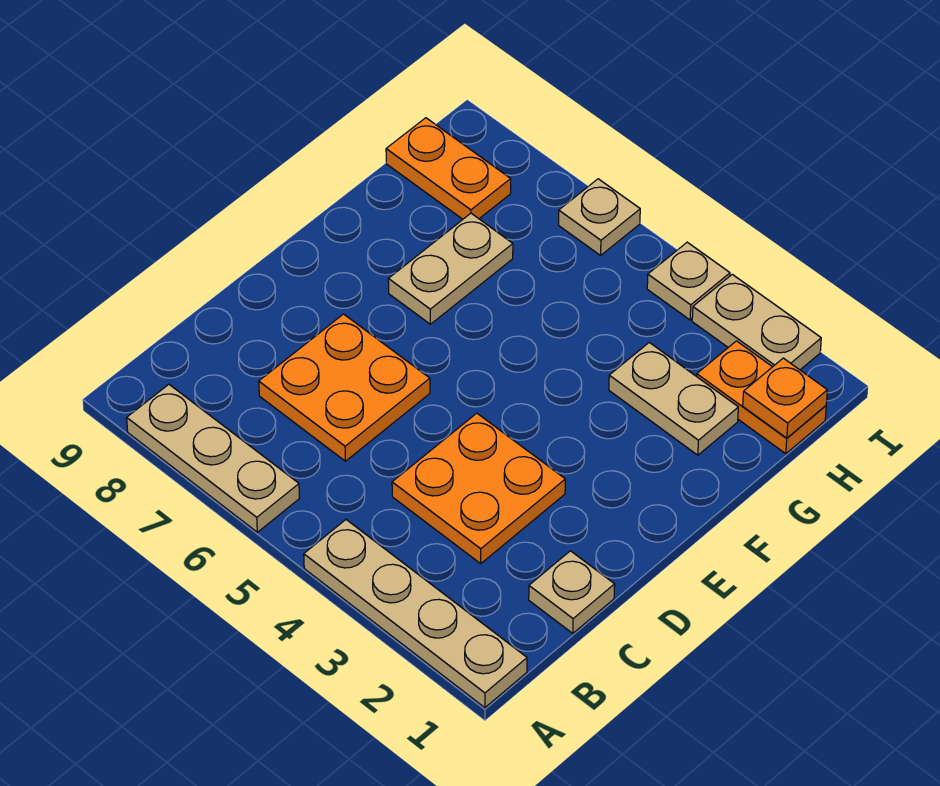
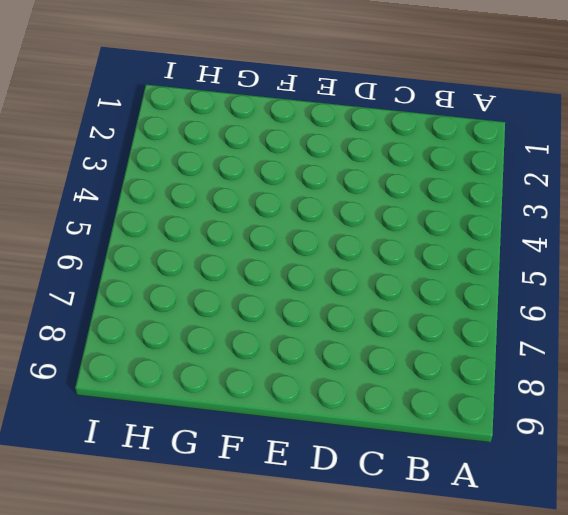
none -> tan 1x4 plate [304,520,527,708]
none -> tan 1x3 plate [127,385,300,532]
none -> tan 1x1 plate [529,551,615,633]

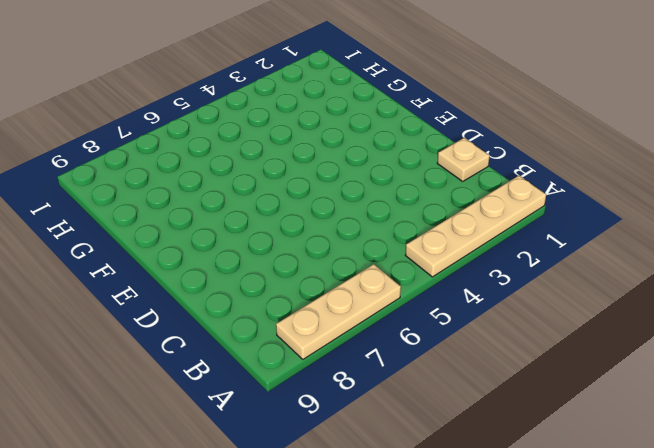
none -> orange 2x2 plate [392,413,565,564]
none -> orange 2x2 plate [259,314,430,461]
none -> tan 1x2 plate [388,213,513,324]

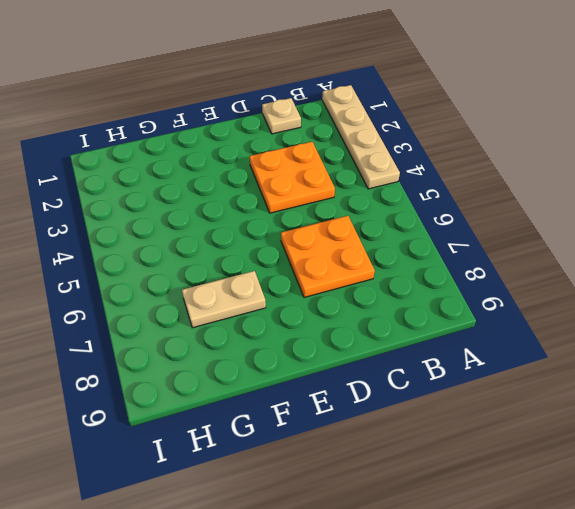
none -> tan 1x3 plate [127,385,300,532]
none -> tan 1x2 plate [609,342,738,455]
none -> orange 1x2 plate [697,341,826,454]

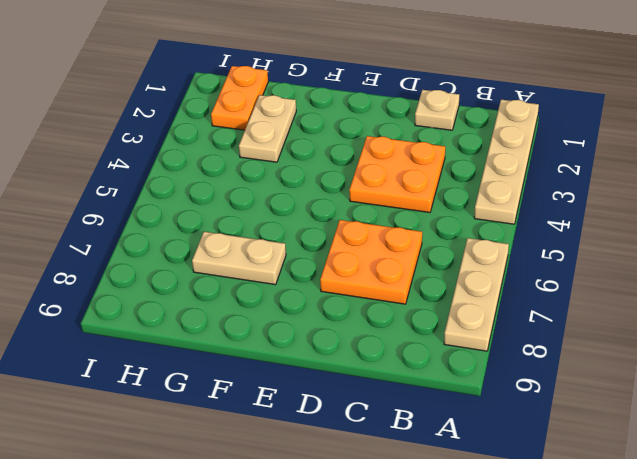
none -> orange 1x2 plate [386,118,511,219]
none -> tan 1x2 plate [692,274,821,370]
none -> tan 1x1 plate [647,242,730,320]

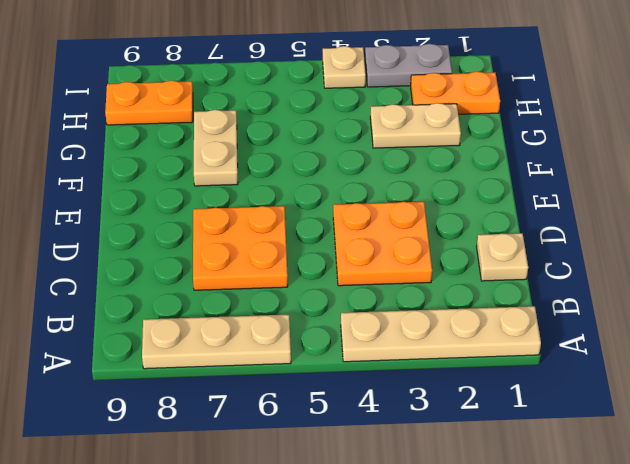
grey 1x2 plate [365,44,452,87] -> tan 1x2 plate [692,274,821,370]
none -> tan 1x1 plate [559,179,640,255]
none -> orange 1x1 plate [743,358,827,438]

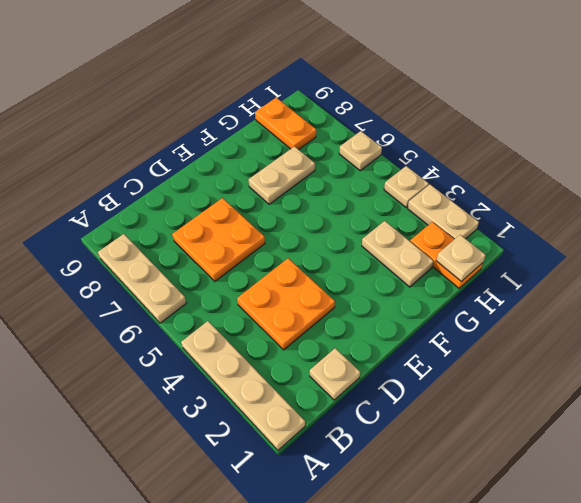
tan 1x1 plate [436,235,486,281] -> orange 1x1 plate [743,358,827,438]

